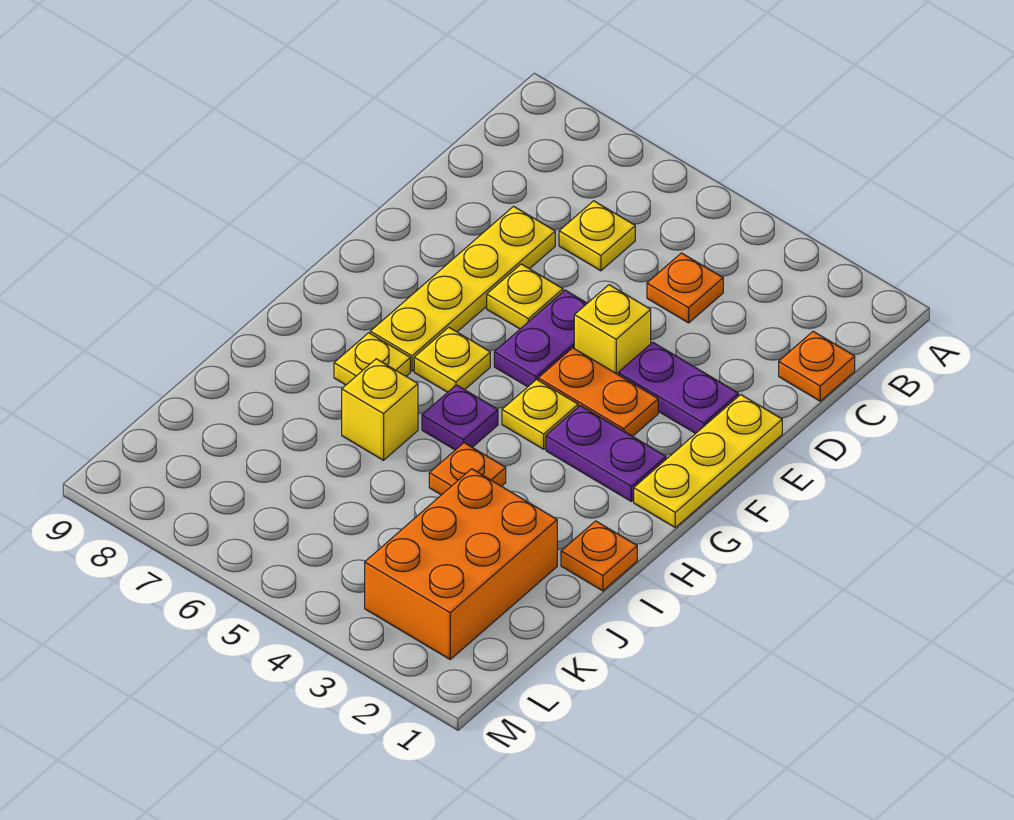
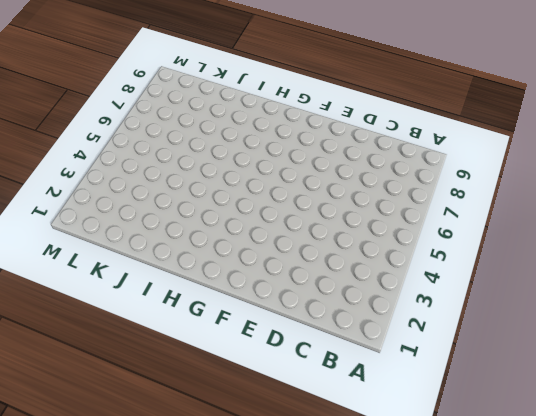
none -> orange 1x1 plate [779,331,855,401]
none -> orange 1x1 plate [647,253,723,323]
none -> yellow 1x1 plate [559,201,635,271]

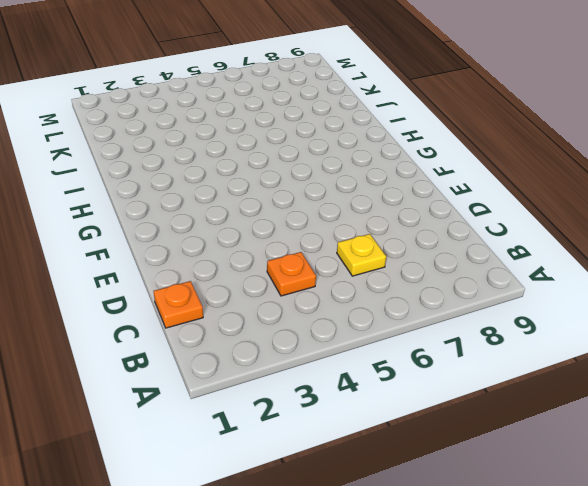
none -> yellow 1x4 plate [370,206,555,371]
none -> yellow 1x3 plate [634,395,782,527]
none -> purple 1x2 plate [618,342,738,434]

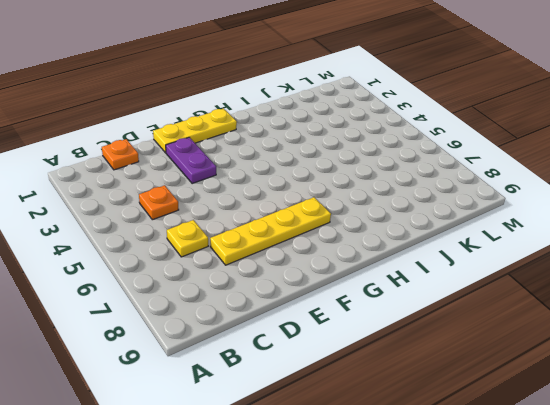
none -> yellow 1x1 brick [574,285,651,374]
none -> purple 1x2 plate [494,290,587,387]
none -> yellow 1x1 plate [487,264,563,329]

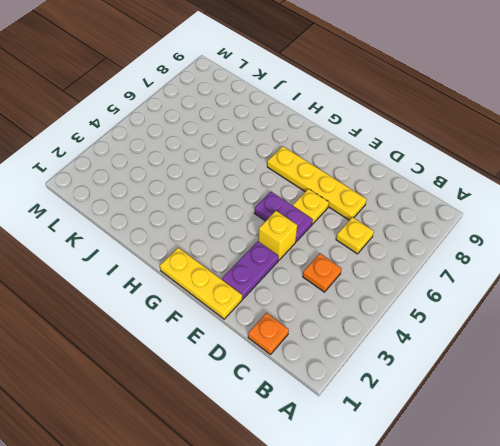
none -> orange 1x2 plate [538,348,658,436]
none -> purple 1x2 plate [546,406,666,501]
none -> yellow 1x1 plate [502,380,578,449]

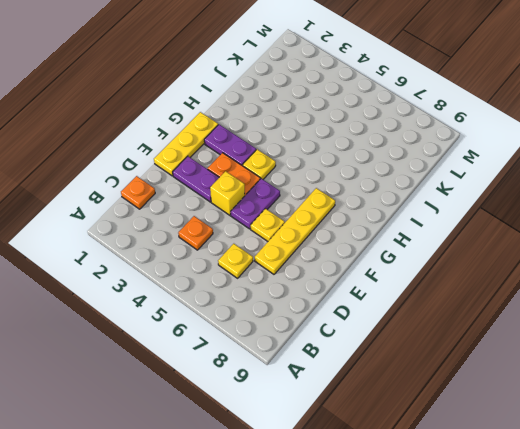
none -> yellow 1x1 plate [414,327,490,392]
none -> purple 1x1 plate [422,385,498,450]
none -> yellow 1x1 plate [334,333,410,385]

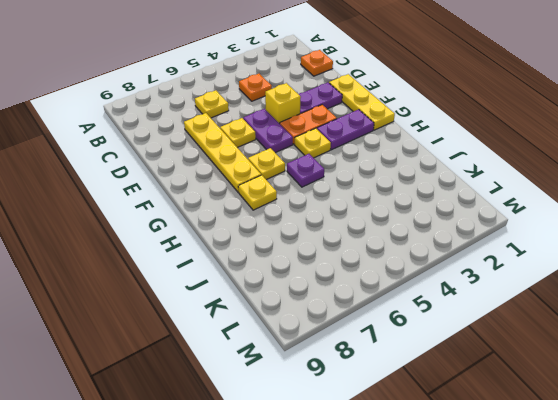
none -> orange 1x1 plate [561,521,637,591]
none -> orange 1x1 plate [429,443,506,495]
none -> yellow 1x1 brick [342,359,418,460]

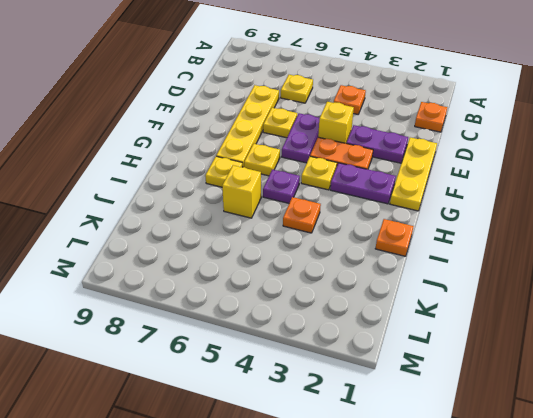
none -> orange 2x3 brick [365,469,557,659]

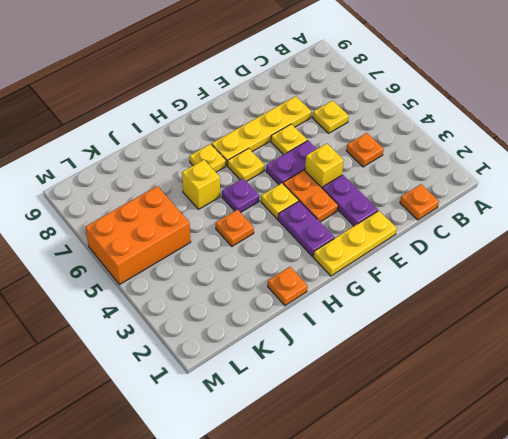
orange 2x3 brick [85,186,191,285] -> orange 2x3 brick moved to [365,469,557,659]

